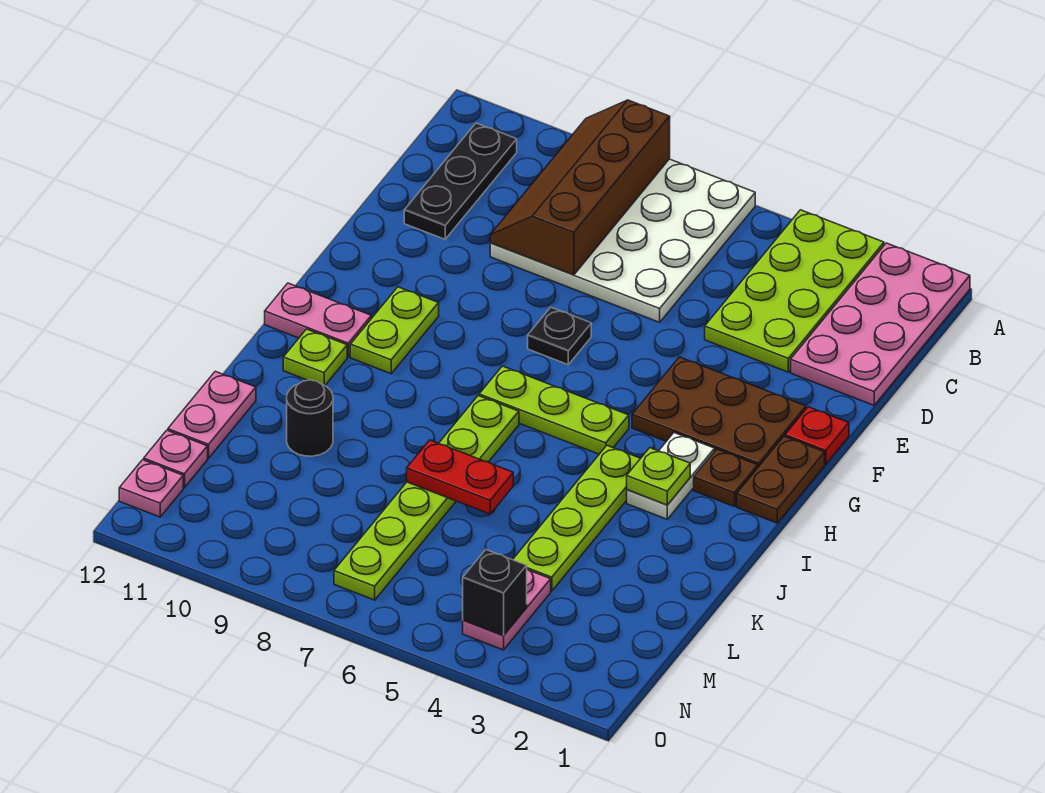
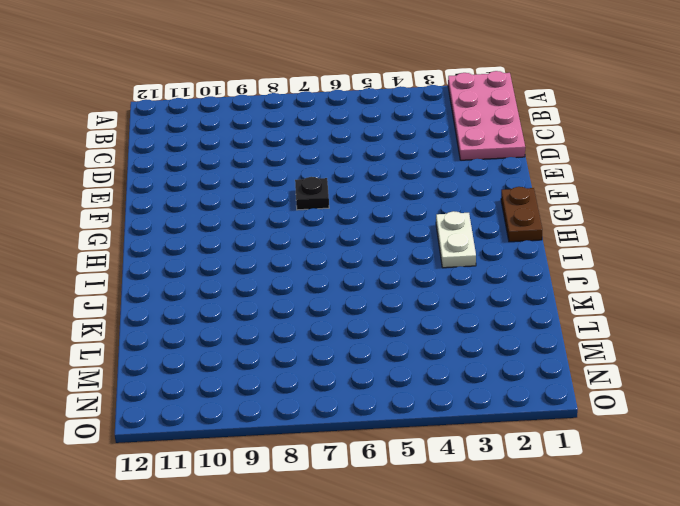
none -> lime 2x4 plate [705,210,884,372]
none -> white 4x4 plate [490,159,755,322]
none -> black 1x3 plate [404,123,517,239]

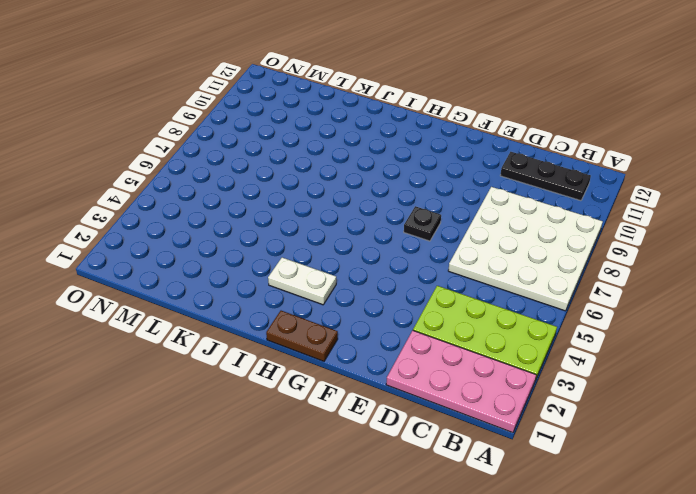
none -> red 1x1 plate [785,407,849,464]
none -> brown 2x3 plate [632,357,806,467]
none -> lime 1x2 plate [350,287,439,374]

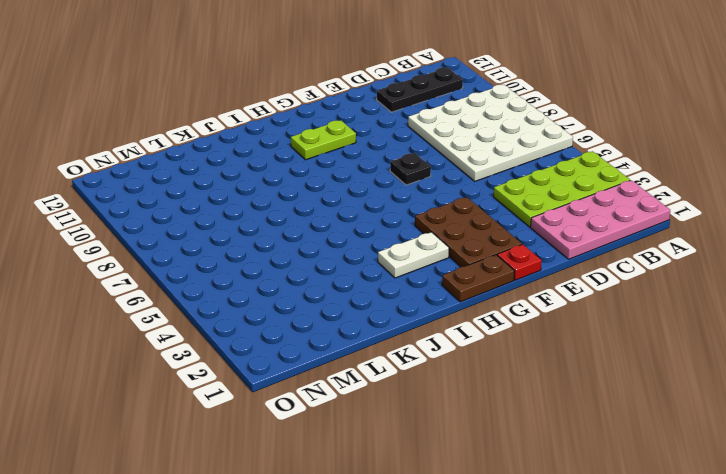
none -> brown 1x1 plate [694,449,758,507]
none -> lime 1x3 plate [479,366,629,454]
none -> pink 1x2 plate [265,283,371,357]

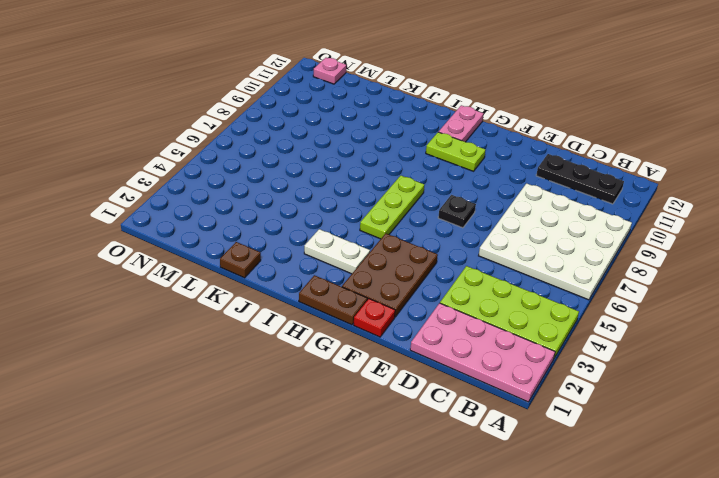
brown 1x1 plate [220,242,261,278] -> brown 1x1 plate moved to [694,449,758,507]
none -> lime 1x4 plate [513,446,641,591]
none -> lime 1x6 plate [334,396,519,600]
none -> lime 1x1 plate [283,329,347,385]

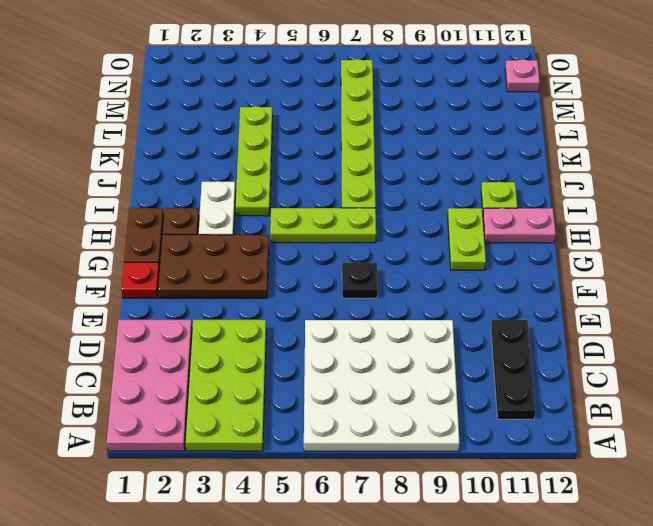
none -> black 1x1 round brick [287,380,333,456]
none -> pink 1x2 plate [168,371,256,458]
none -> pink 1x2 plate [463,569,551,650]

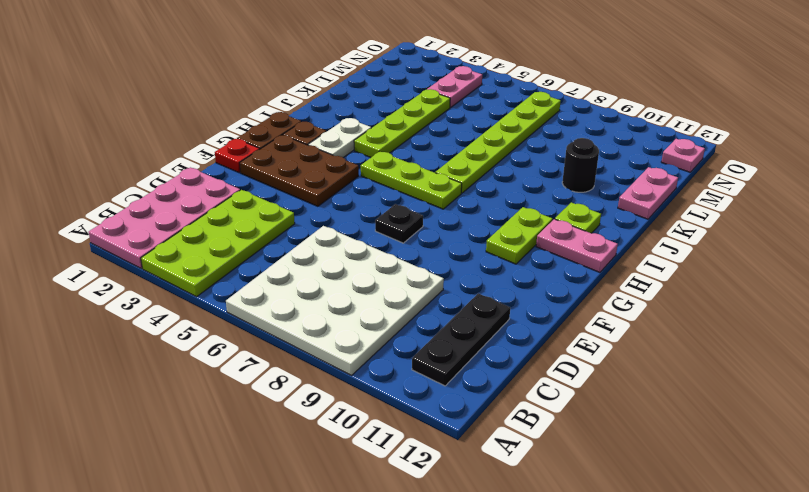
none -> pink 1x1 plate [144,430,208,488]
none -> brown 2x4 slope [490,100,670,275]
none -> lime 1x1 plate [627,448,690,505]

